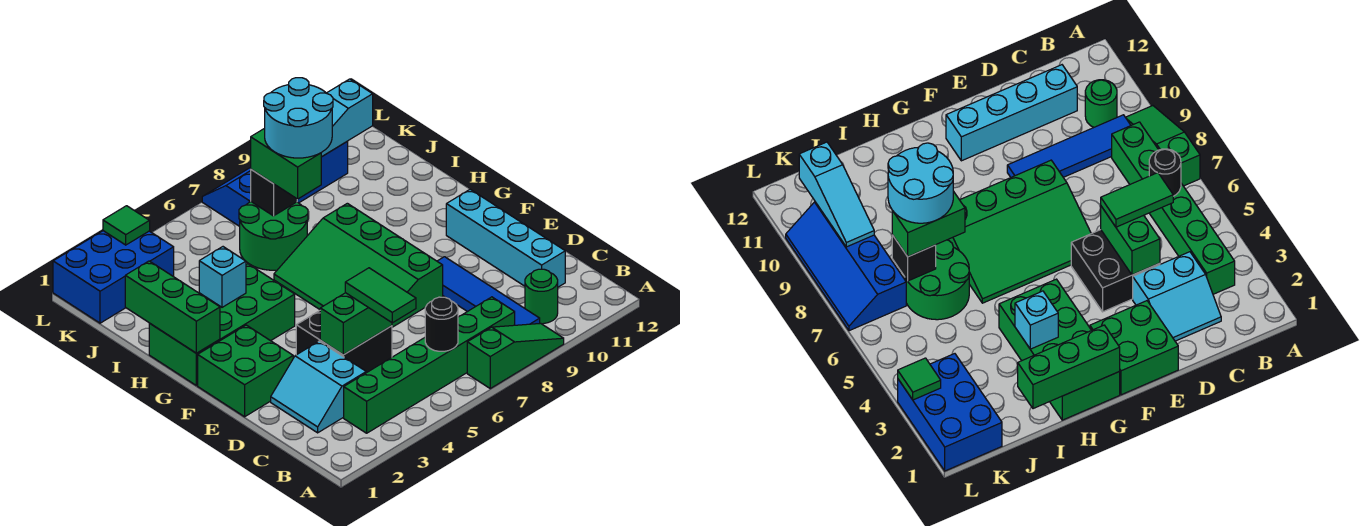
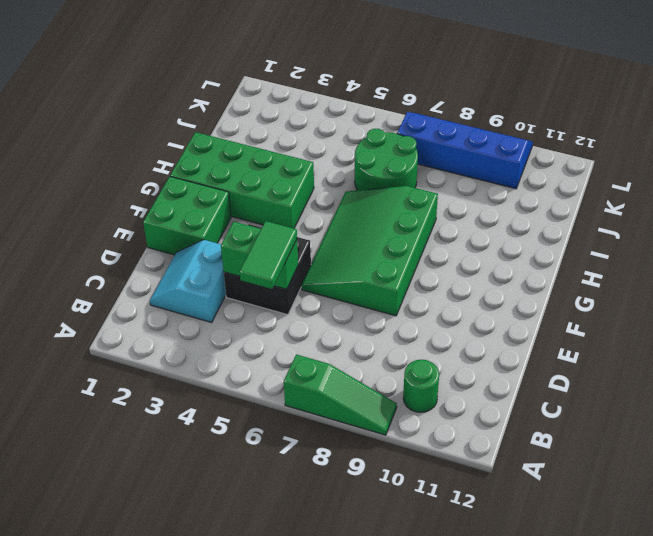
none -> green 1x6 brick [344,297,515,433]
none -> blue 1x4 tile [437,257,540,325]
none -> cyan 1x4 brick [446,189,565,287]

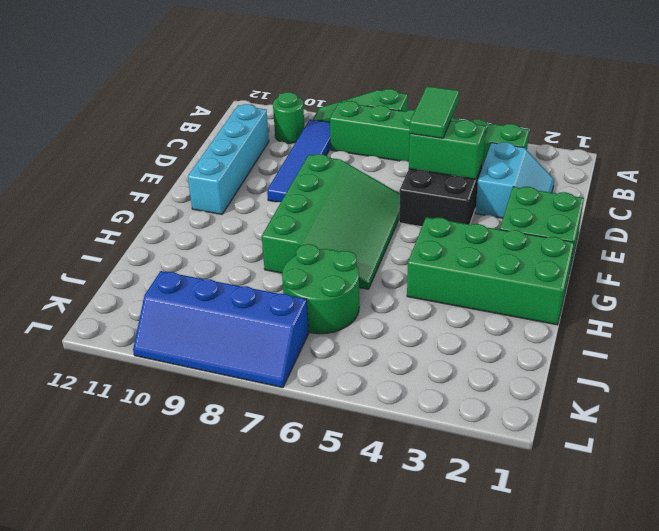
none -> blue 2x3 brick [53,231,174,323]
none -> black 1x1 round brick [425,297,458,351]
none -> green 1x3 brick [125,261,220,353]

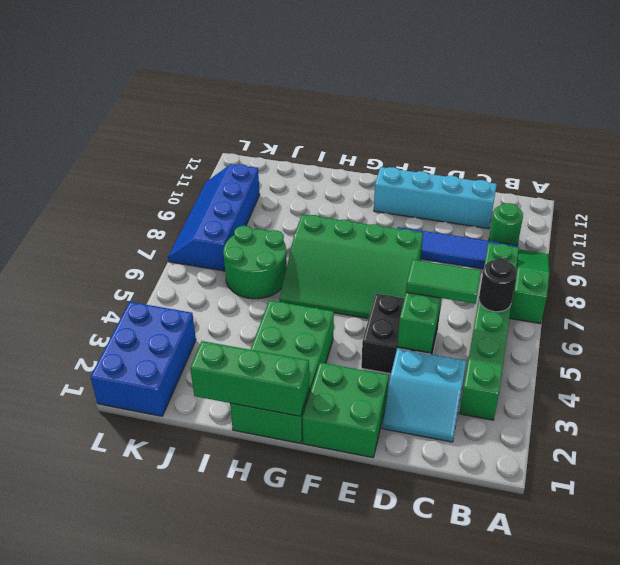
none -> cyan 1x1 brick [199,247,246,307]
none -> black 1x1 brick [251,170,297,216]
none -> cyan 1x3 slope [321,79,373,157]

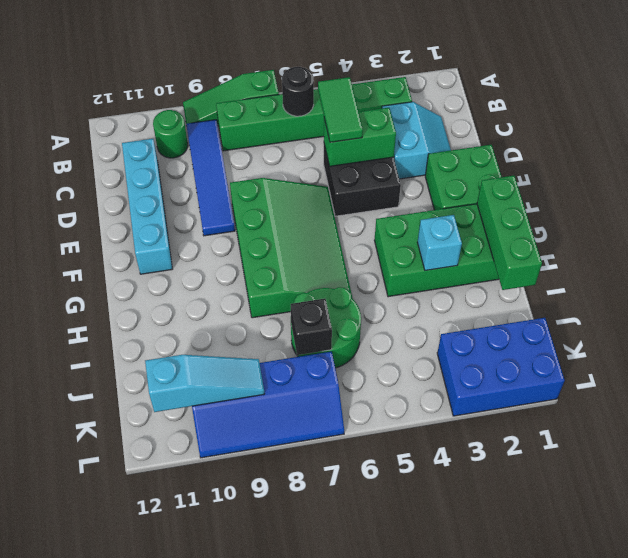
none -> green 1x1 tile [103,206,150,245]
none -> green 1x2 brick [251,128,321,199]
none -> cyan 2x2 round brick [264,78,333,158]

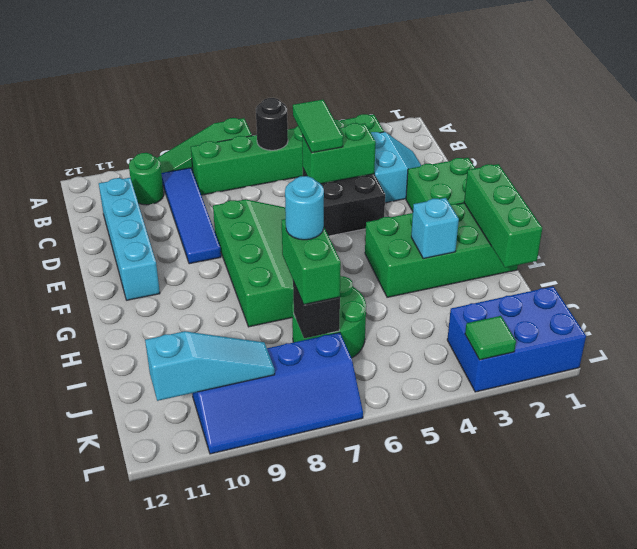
cyan 1x1 round brick [285,176,324,240] -> cyan 2x2 round brick [264,78,333,158]

